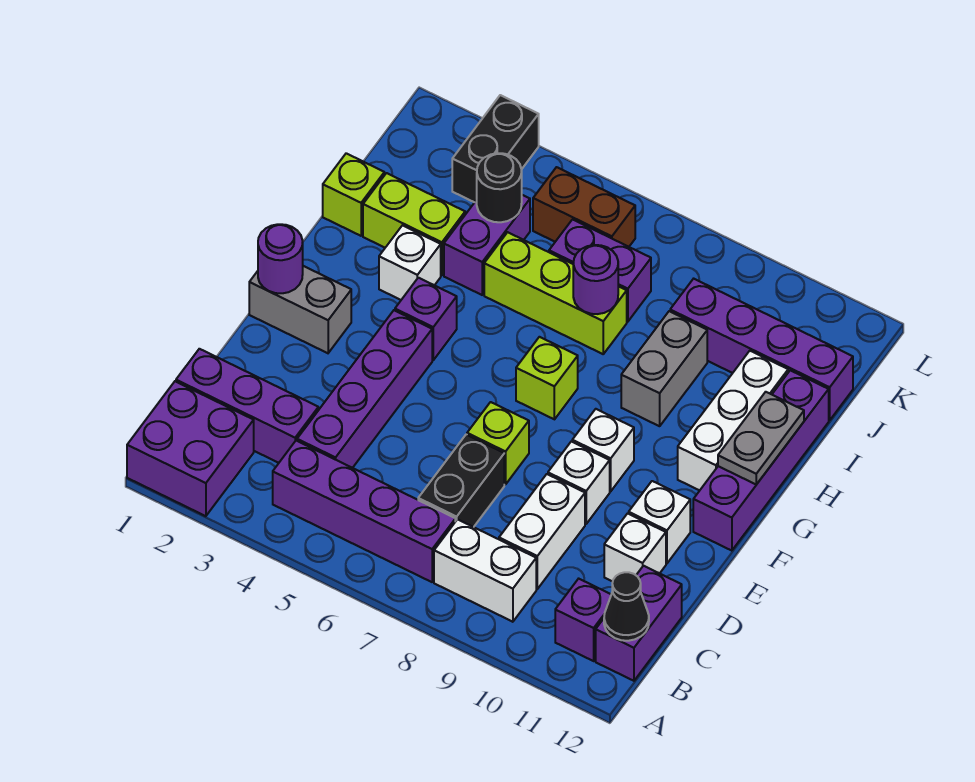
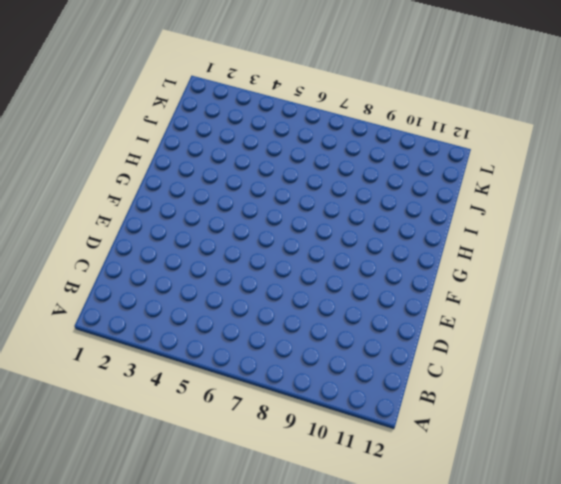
none -> purple 2x2 brick [127,381,254,516]
none -> purple 1x4 brick [273,441,455,582]
none -> white 1x2 brick [434,519,536,622]
none -> purple 1x1 brick [555,579,611,661]

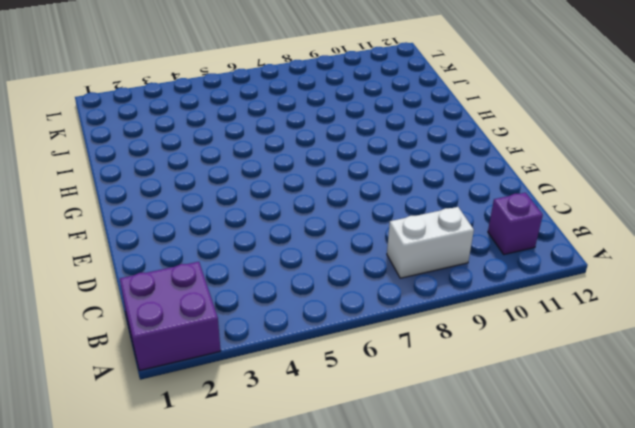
none -> purple 1x4 brick [273,441,455,582]
none -> purple 1x2 brick [596,566,682,681]
none -> purple 1x3 brick [176,349,318,463]
none -> purple 1x4 brick [297,310,432,468]

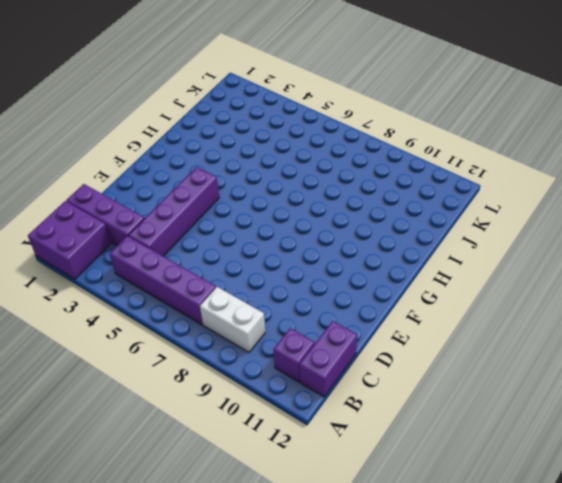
none -> black 1x2 brick [418,435,504,527]
none -> white 1x2 brick [499,474,585,589]
none -> white 1x1 brick [604,513,666,582]
none -> lime 1x1 brick [467,402,529,485]

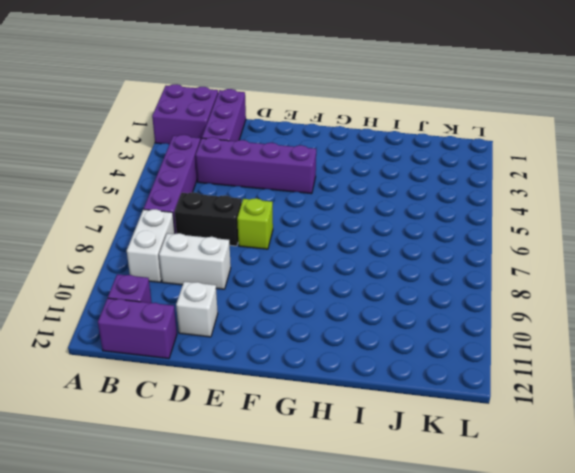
none -> white 1x1 brick [548,441,610,524]
none -> white 1x1 brick [629,481,690,563]
none -> grey 1x2 brick [249,266,351,353]
none -> white 1x1 brick [572,409,634,491]

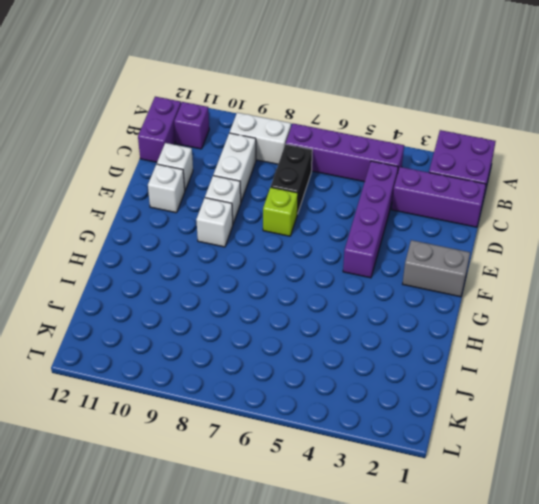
none -> purple 1x4 brick [693,370,829,551]
none -> purple 1x1 brick [395,278,457,360]
none -> lime 1x1 brick [516,337,578,419]
none -> white 1x3 brick [678,351,788,490]

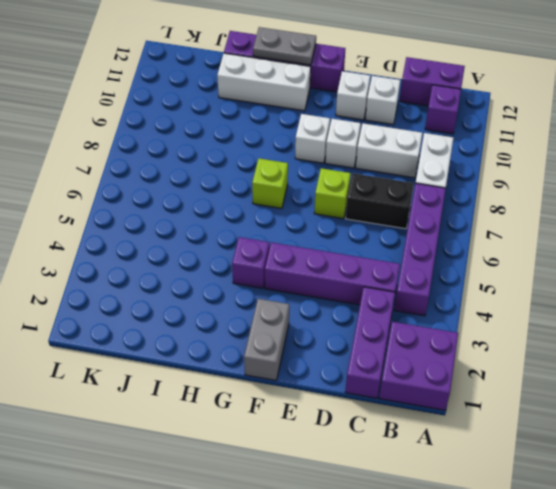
none -> white 1x1 brick [379,225,441,300]
none -> grey 1x2 brick [621,311,707,426]
none -> lime 1x1 brick [323,153,384,236]
none -> lime 1x2 brick [363,173,465,275]

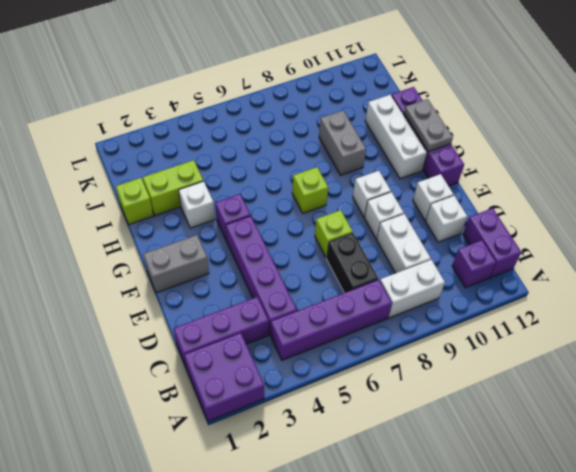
none -> purple 1x2 brick [444,195,530,295]
none -> lime 1x3 brick [484,232,627,354]
none -> purple 1x2 brick [549,220,651,322]
none -> purple 1x4 brick [670,279,853,420]

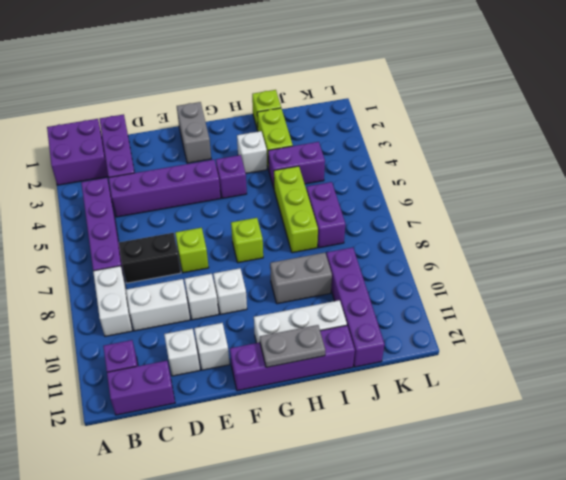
none -> black 1x2 brick [452,95,539,202]
none -> brown 1x2 brick [533,167,635,247]
none -> black 1x1 cone [604,572,649,641]
none -> purple 1x1 round brick [258,224,303,293]

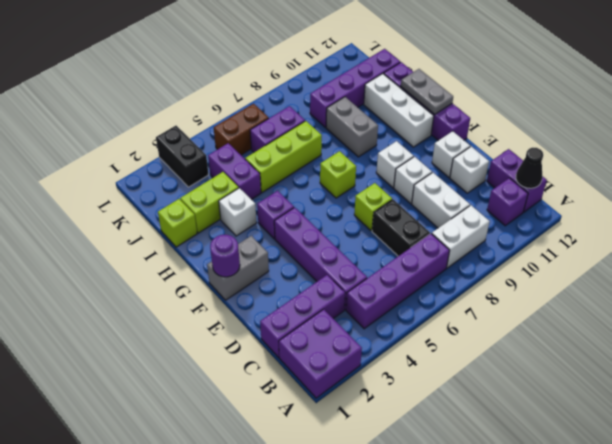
none -> purple 1x1 round brick [573,245,618,314]
none -> black 1x1 round brick [477,153,522,222]

